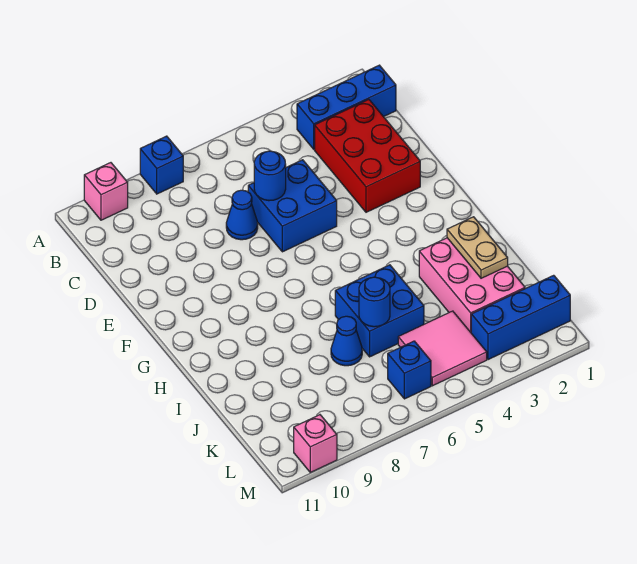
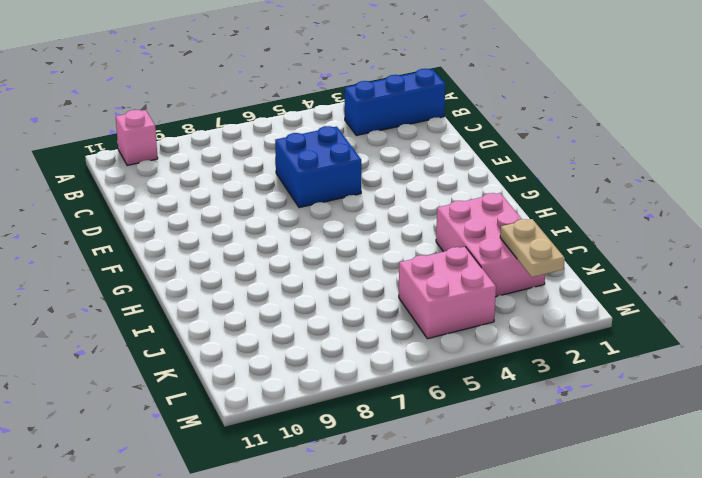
tan 1x2 plate [500,219,565,277] -> tan 1x2 plate moved to [447,217,508,278]
pink 2x2 brick [399,247,496,339] -> pink 2x2 tile [398,311,487,386]
none -> blue 1x1 brick [140,136,183,194]
none -> red 2x3 brick [315,99,420,212]
none -> blue 1x1 cone [226,190,258,240]

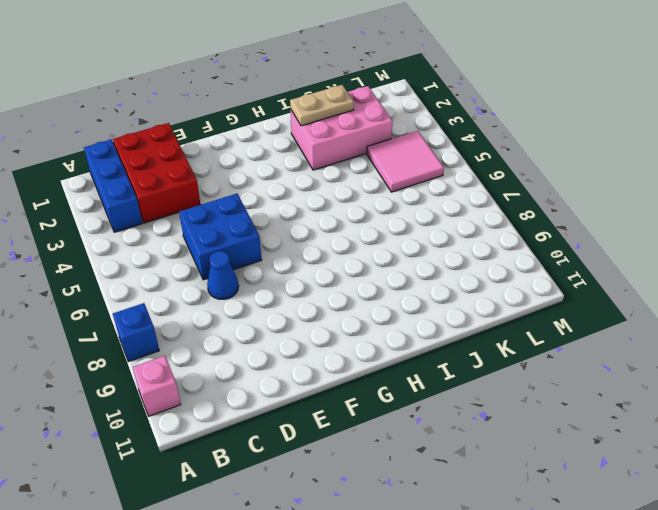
red 2x3 brick [113,123,201,223] -> red 2x3 brick turned to [315,99,420,212]
none -> blue 2x2 brick [335,265,424,357]
none -> blue 1x1 cone [331,316,362,366]
none -> blue 1x3 brick [471,275,570,360]

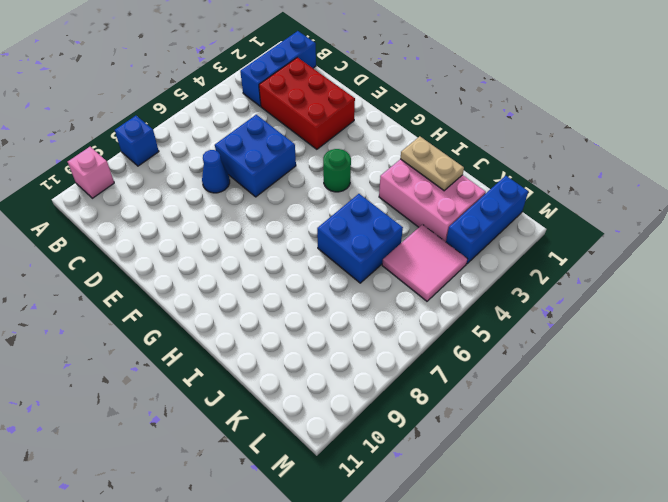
green 1x1 round brick [323,149,351,192] -> none
none -> blue 1x1 cone [331,316,362,366]
none -> blue 1x1 brick [388,341,431,399]
none -> pink 1x1 brick [294,415,337,472]

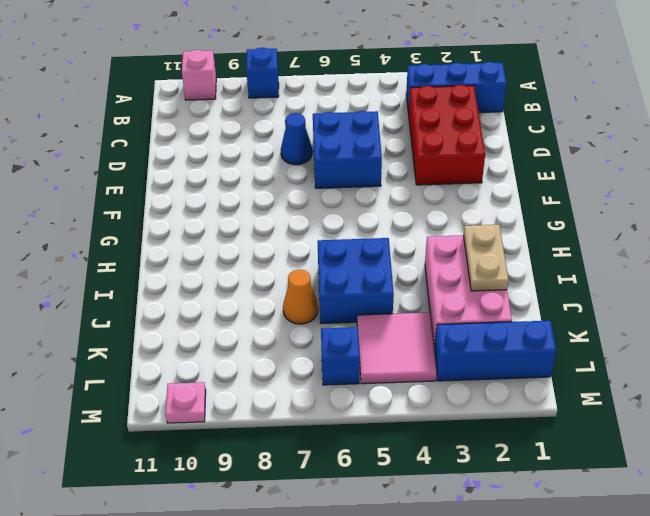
orange 1x1 cone [283,269,318,324] -> blue 1x1 cone [331,316,362,366]
pink 1x1 plate [166,382,206,423] -> pink 1x1 brick [294,415,337,472]
none -> blue 1x1 round brick [254,151,286,201]
none -> blue 1x1 round brick [359,277,390,327]

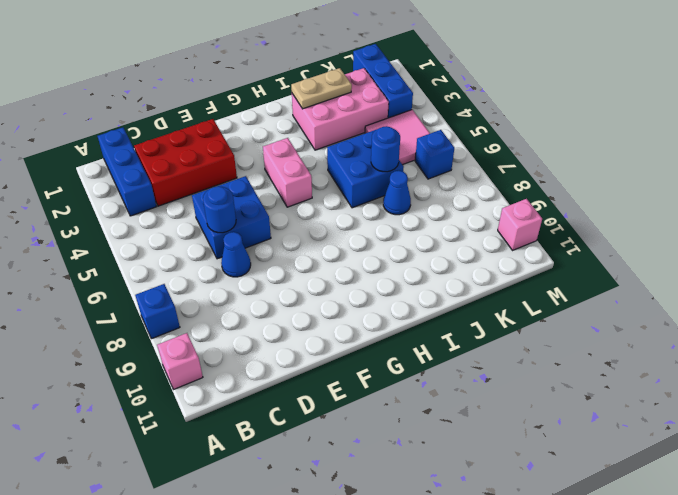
pink 1x2 brick [263,138,312,207] -> none

